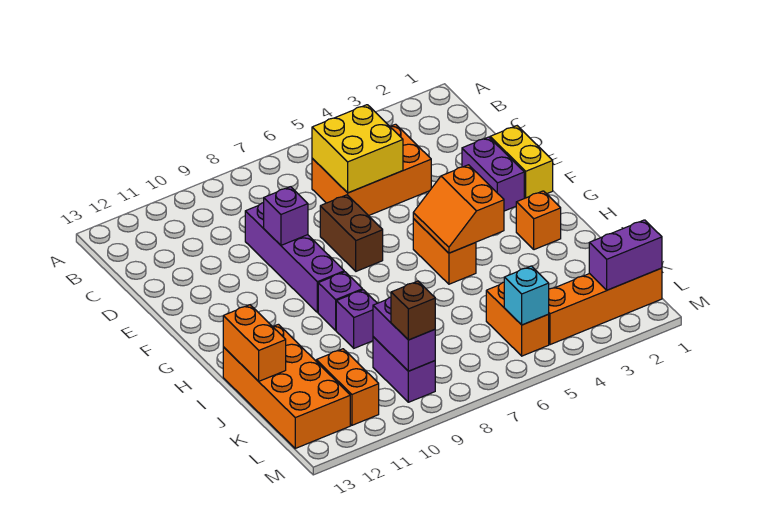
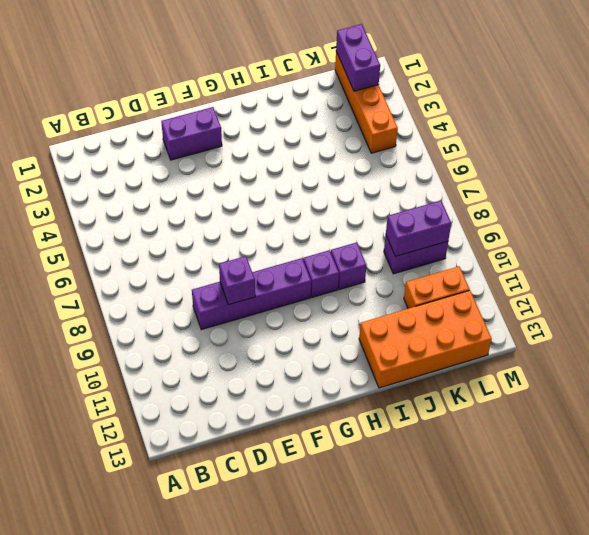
none -> orange 2x3 brick [312,124,431,216]
none -> yellow 1x2 brick [490,126,553,198]
none -> brown 1x2 brick [320,195,383,271]

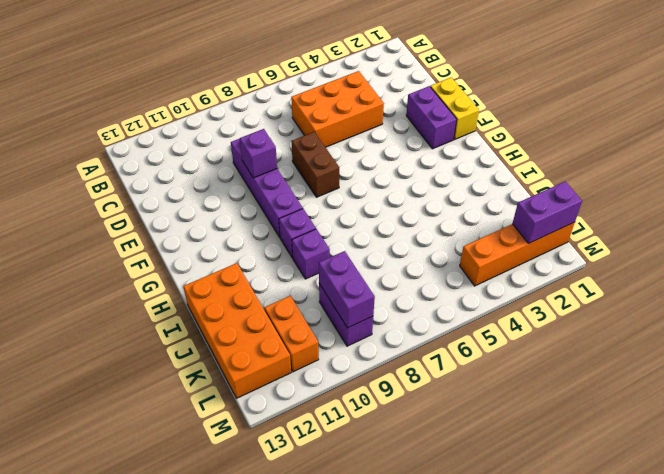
none -> orange 1x2 brick [413,219,476,284]
none -> orange 1x1 brick [516,191,561,250]
none -> orange 1x2 brick [486,282,549,356]

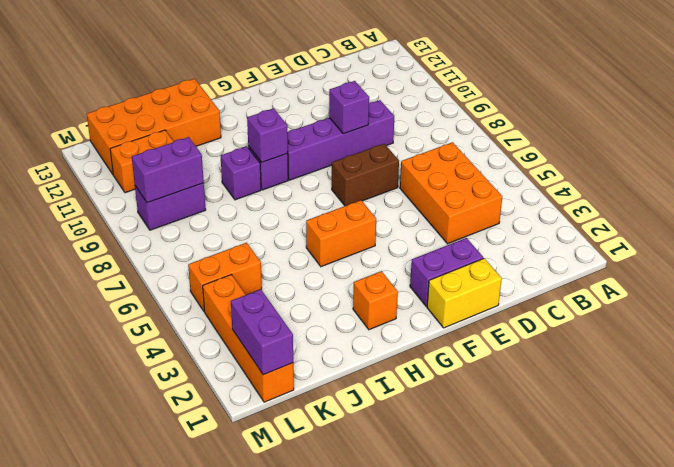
purple 1x1 brick [247,108,288,162] -> none
none -> yellow 2x2 brick [312,105,403,193]
none -> orange 2x2 slope [413,165,504,253]
none -> orange 1x2 brick [223,305,286,381]

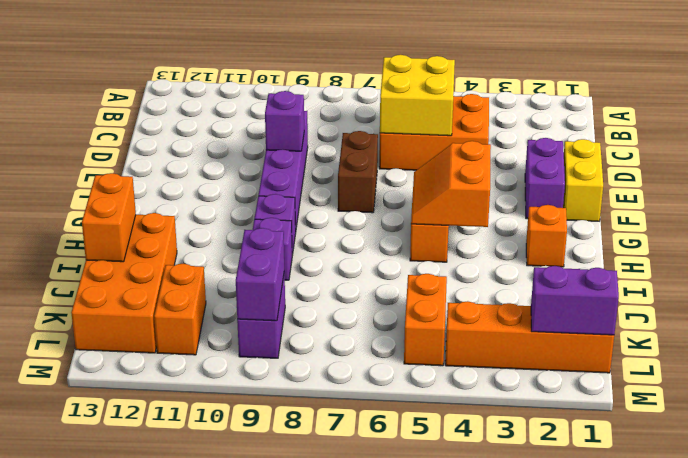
none -> cyan 1x1 brick [504,266,549,325]
none -> brown 1x1 brick [391,281,435,340]

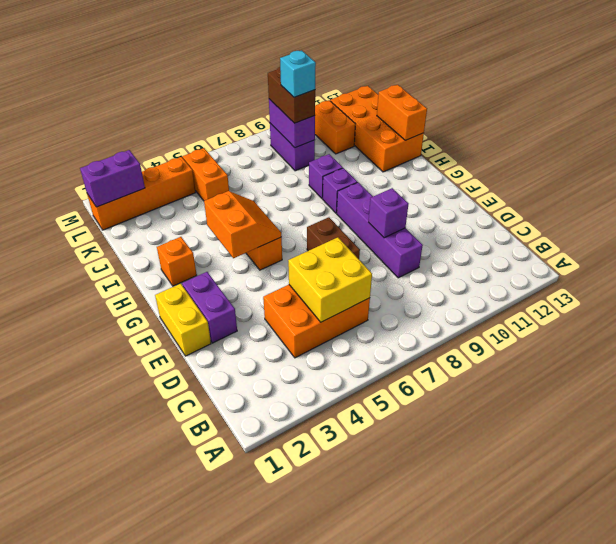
brown 1x2 brick [268,67,315,123] -> brown 1x1 brick [391,281,435,340]
cyan 1x1 brick [280,50,316,97] -> cyan 1x1 brick moved to [504,266,549,325]

